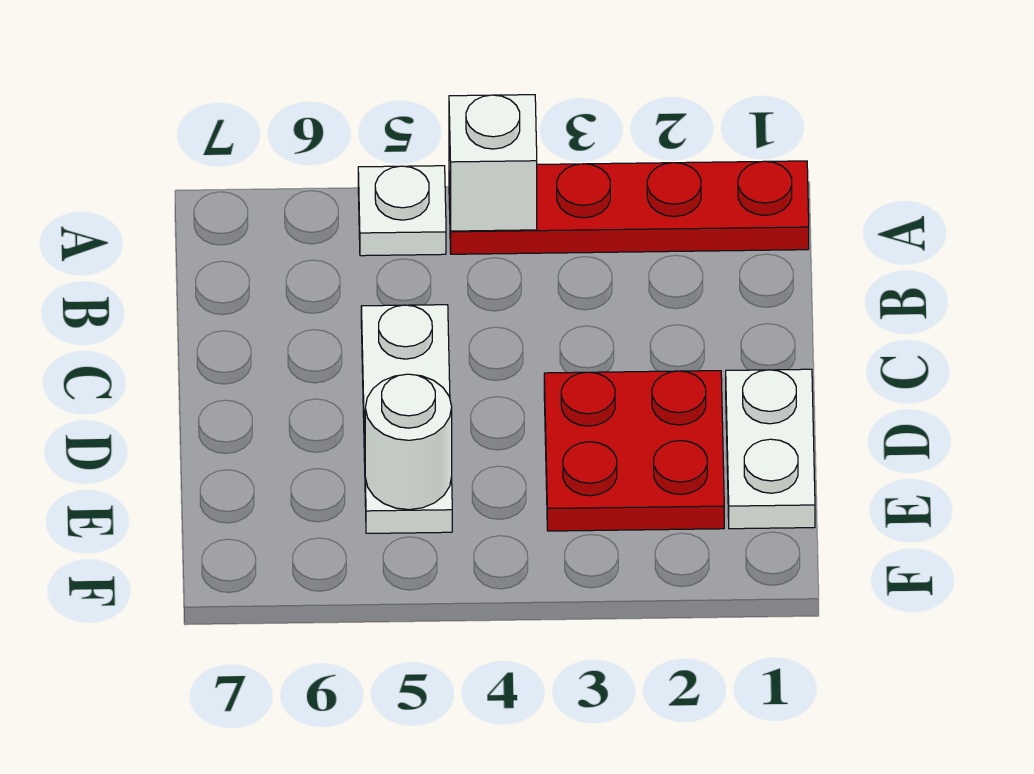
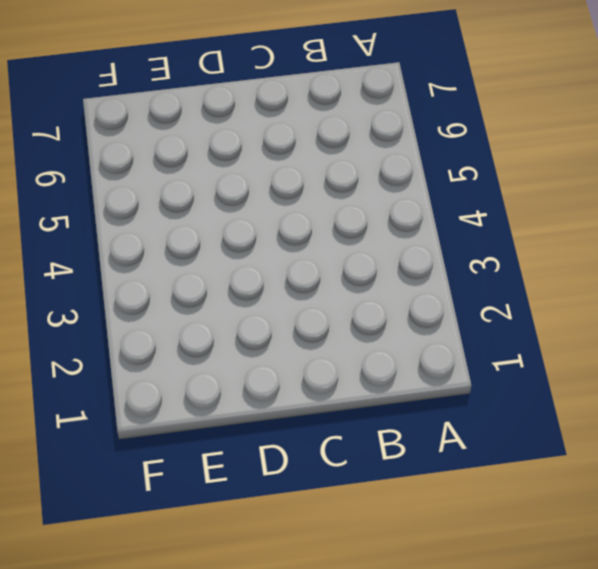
none -> red 1x4 plate [449,161,809,254]
none -> white 1x1 plate [358,166,446,256]

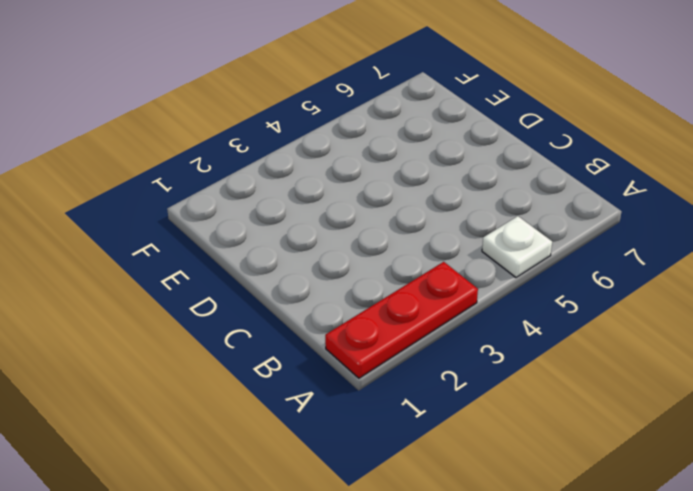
red 1x3 plate [325,262,478,378] -> red 1x4 plate [449,161,809,254]
none -> white 1x3 plate [361,305,452,533]
none -> white 1x2 plate [726,369,815,529]

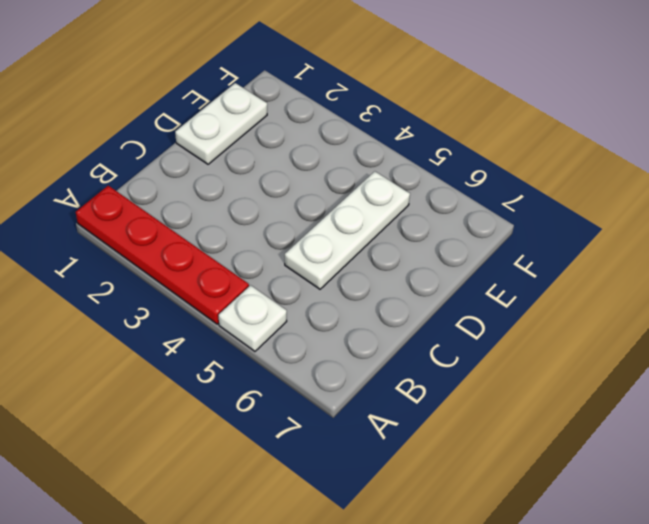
none -> red 2x2 plate [544,371,724,531]
none -> white 1x1 brick [449,95,537,231]

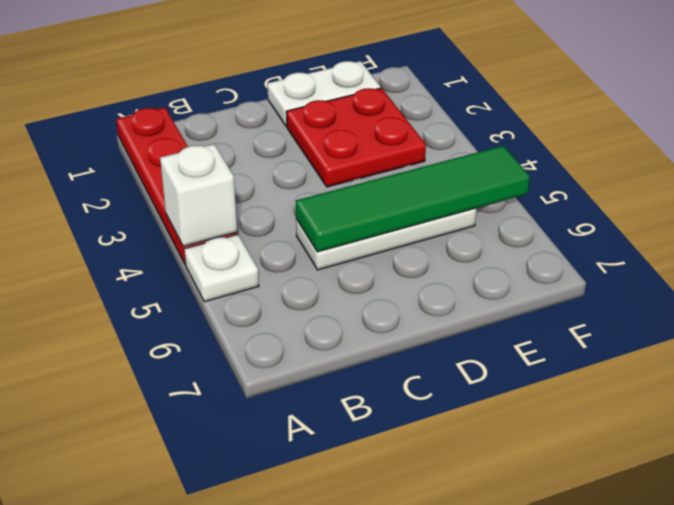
green 1x4 tile [296,146,530,252] -> white 1x1 round brick [365,374,452,510]

